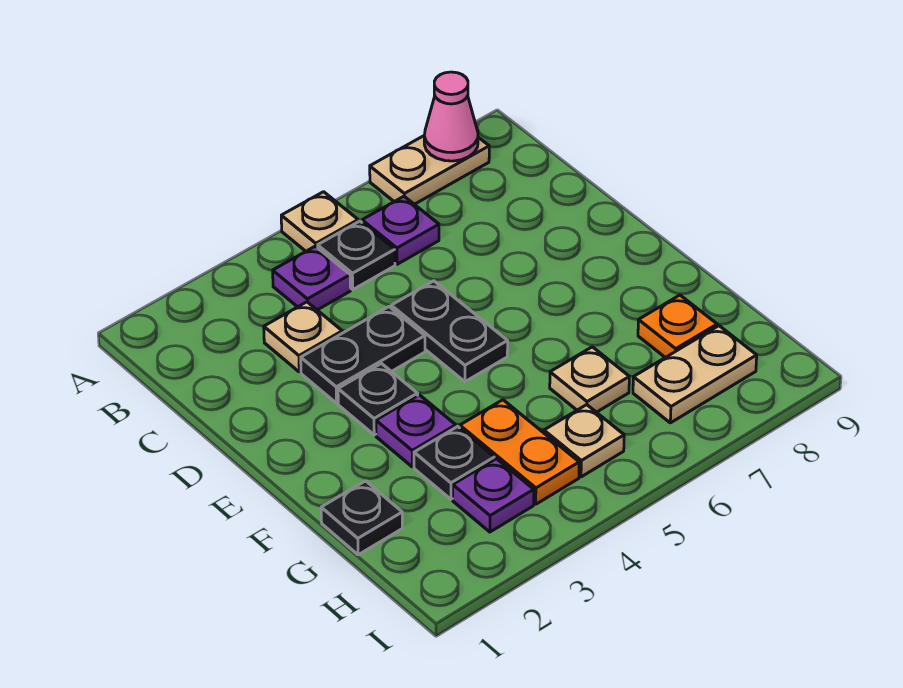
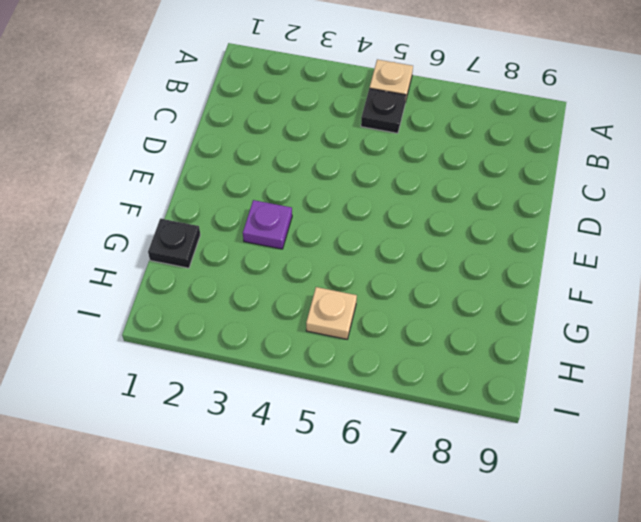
none -> tan 1x2 plate [370,136,489,204]
none -> purple 1x1 plate [273,246,351,310]
none -> purple 1x1 plate [362,196,439,264]

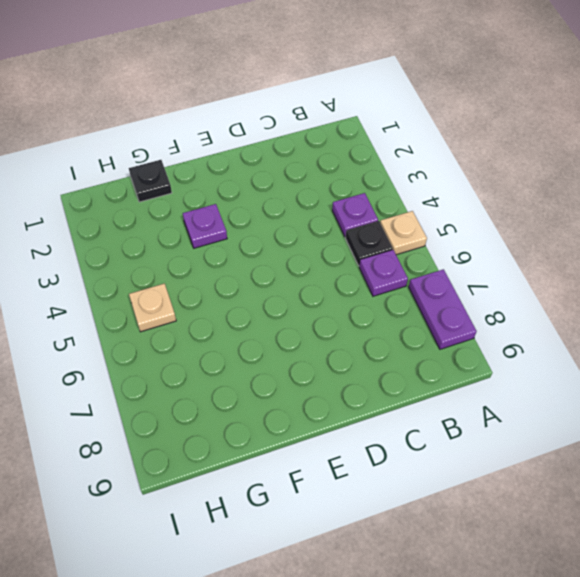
purple 1x2 plate [409,269,477,349] -> tan 1x2 plate [370,136,489,204]
none -> tan 1x1 plate [264,302,342,372]
none -> black 1x2 plate [301,307,425,403]
none -> black 1x2 plate [391,281,508,382]

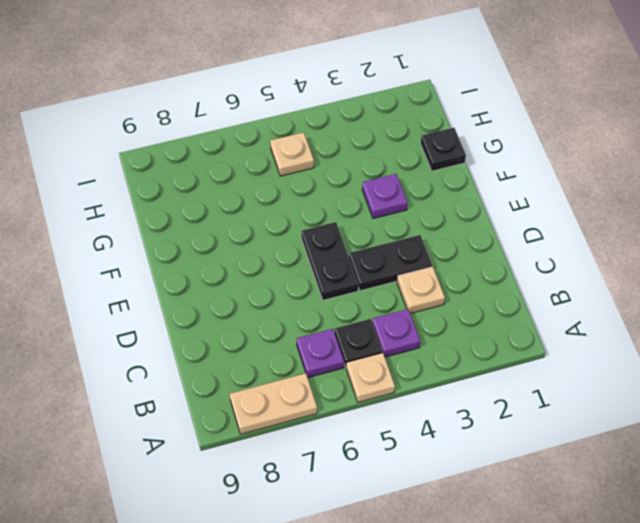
none -> black 1x1 plate [338,364,418,435]
none -> black 1x1 plate [414,427,495,499]
none -> orange 1x2 plate [460,400,579,504]

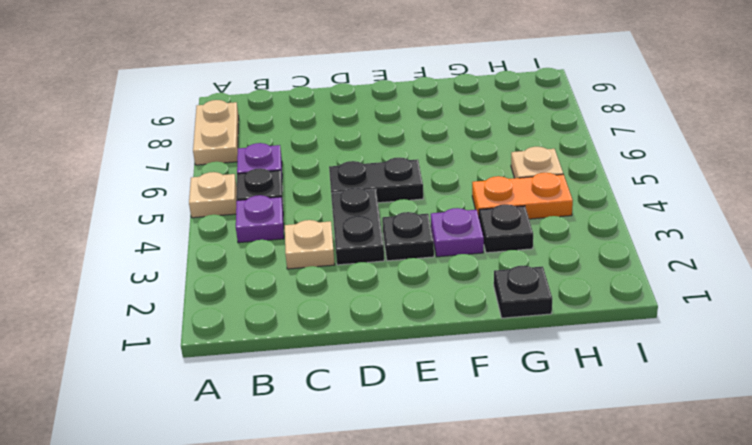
none -> tan 1x1 plate [550,347,629,412]
none -> orange 1x1 plate [638,295,717,358]
none -> purple 1x1 plate [453,459,534,532]

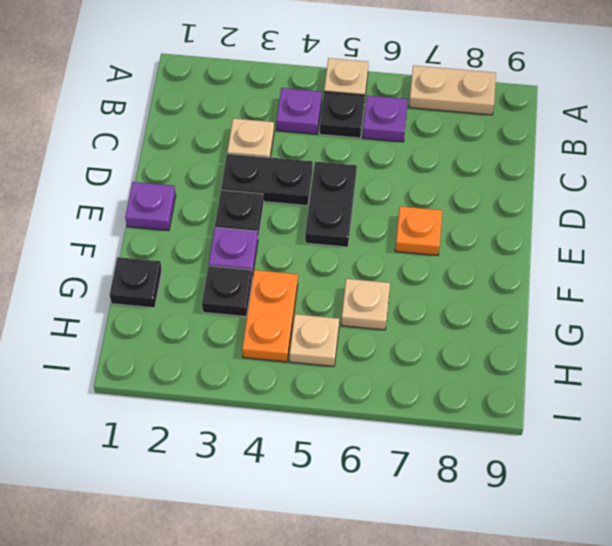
purple 1x1 plate [125,182,176,231] -> purple 1x1 plate moved to [453,459,534,532]
orange 1x1 plate [395,206,442,256] -> orange 1x1 plate moved to [638,295,717,358]
none -> tan 1x2 plate [633,326,757,423]
none -> pink 1x1 cone [424,72,478,161]

